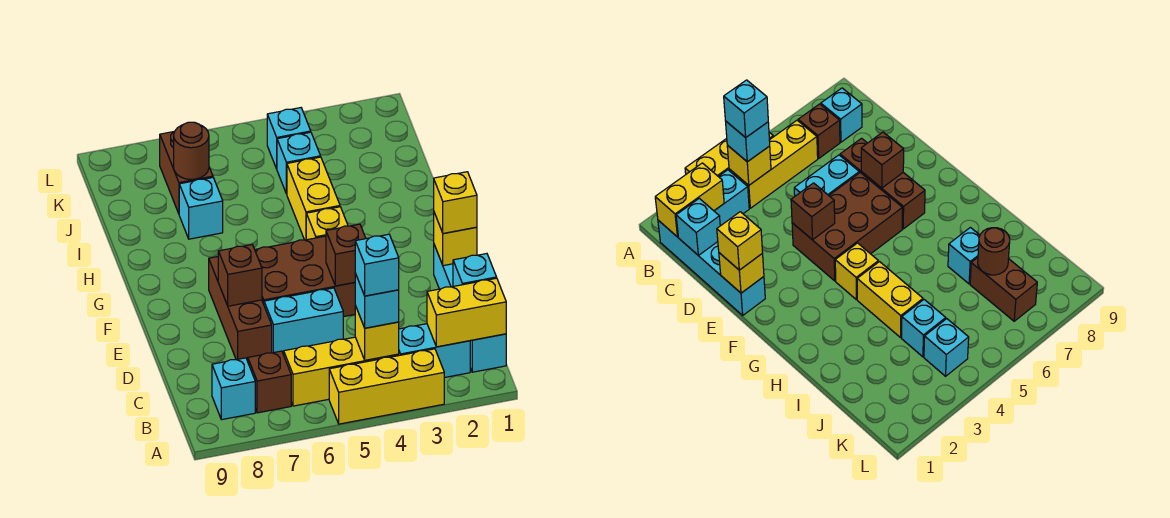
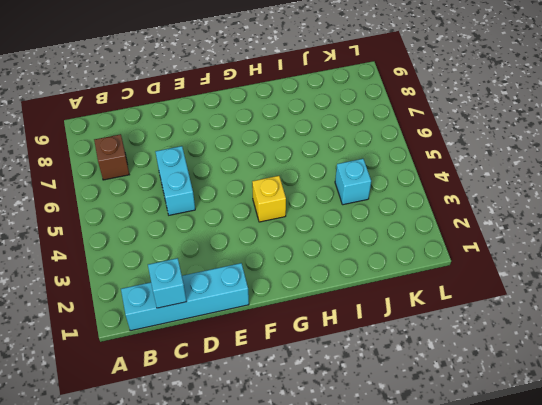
none -> yellow 1x3 brick [329,349,444,424]
none -> cyan 1x2 brick [399,324,470,378]
none -> yellow 1x3 brick [283,337,399,406]

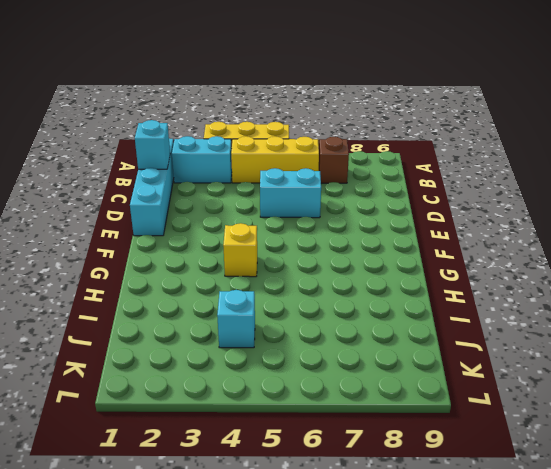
none -> cyan 1x1 brick [212,358,255,420]
none -> brown 1x3 brick [209,257,272,361]
none -> brown 2x3 brick [255,236,355,317]

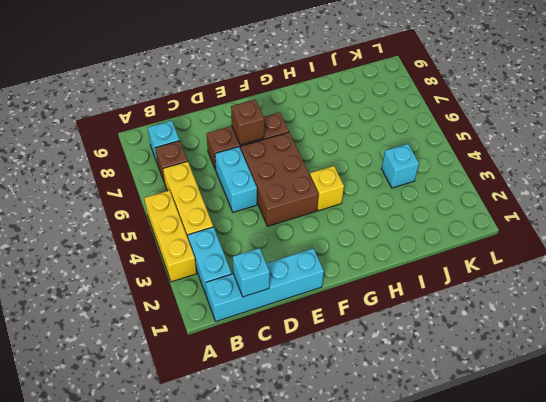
none -> yellow 1x2 brick [287,157,340,240]
none -> cyan 1x1 brick [179,178,223,239]
none -> brown 1x2 brick [160,131,213,214]

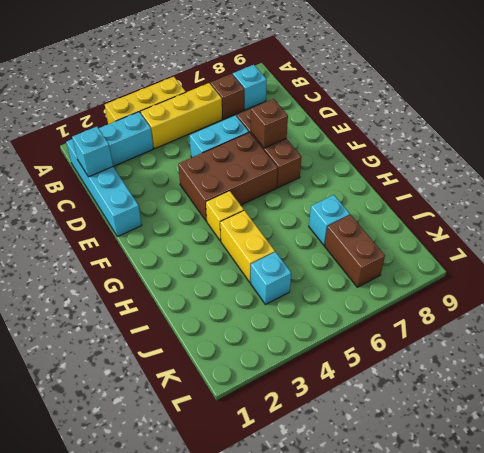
none -> cyan 1x1 brick [267,108,311,169]
none -> yellow 1x2 brick [427,278,506,347]
none -> yellow 1x1 brick [355,306,399,360]

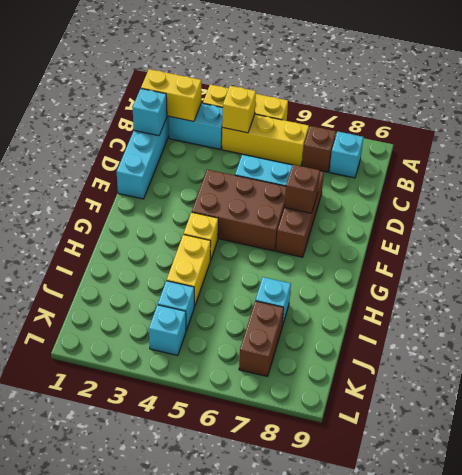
none -> yellow 1x1 brick [434,213,477,266]
none -> brown 1x1 brick [326,224,366,286]
none -> brown 1x1 round brick [174,122,209,179]

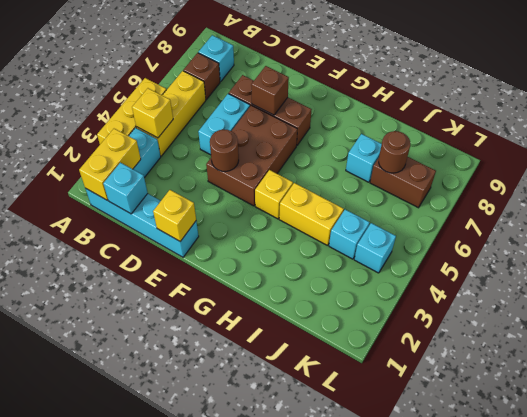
brown 1x1 round brick [210,129,239,172] -> brown 1x1 brick [326,224,366,286]
none -> cyan 1x1 brick [355,274,399,328]
none -> yellow 1x1 brick [434,172,477,233]
none -> cyan 1x1 brick [355,234,399,296]

